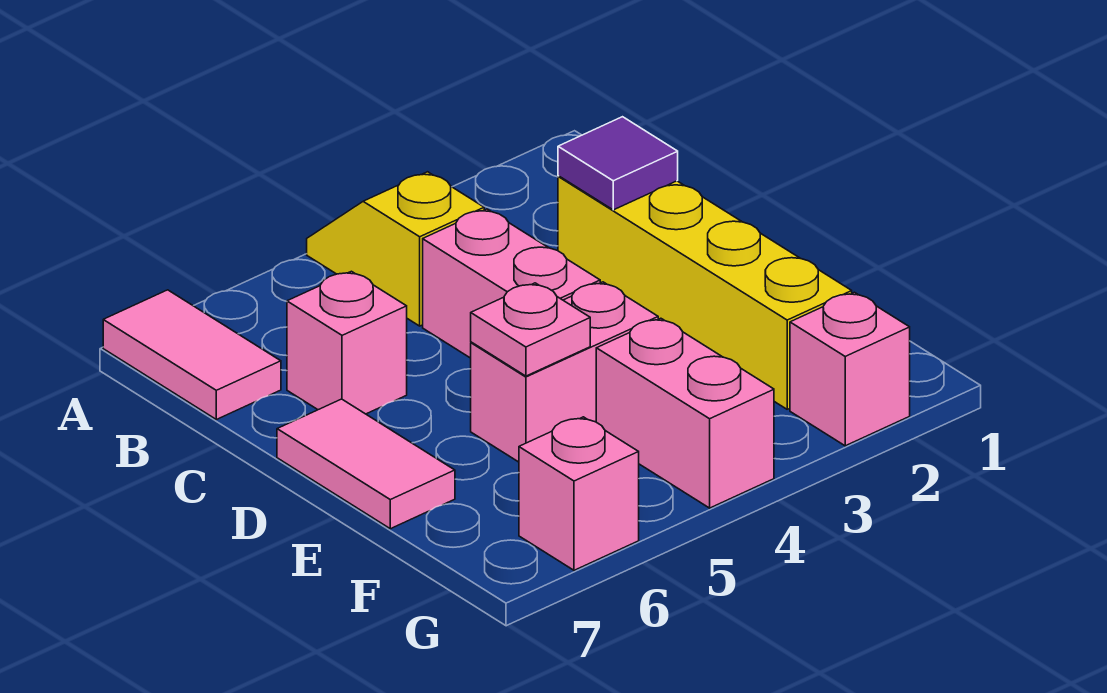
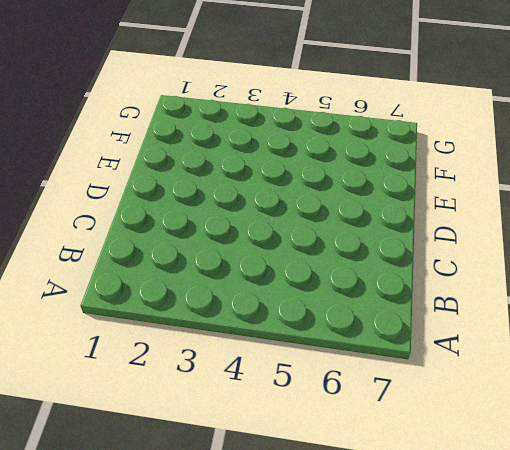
none -> yellow 1x2 slope [307,172,484,326]
none -> pink 1x2 tile [103,290,281,419]
none -> yellow 1x4 brick [558,176,852,409]

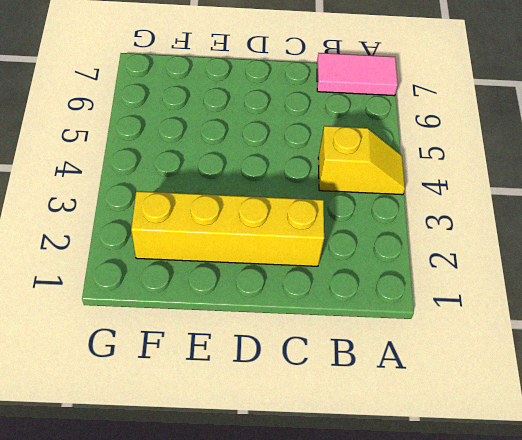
none -> pink 1x2 brick [423,209,600,358]
none -> pink 1x1 brick [287,271,407,414]
none -> pink 1x2 tile [277,399,455,529]

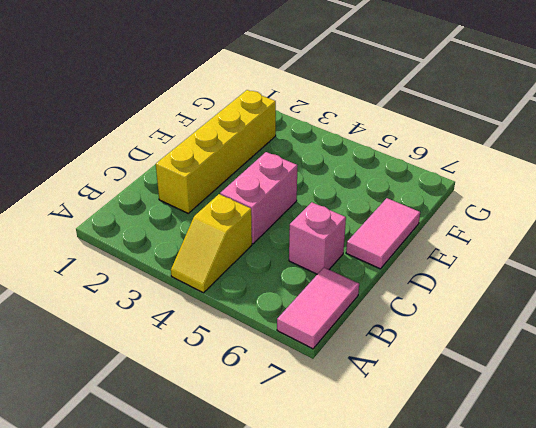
none -> pink 1x2 brick [471,282,658,462]
none -> pink 1x2 brick [596,318,774,508]
none -> pink 1x1 brick [790,292,910,446]

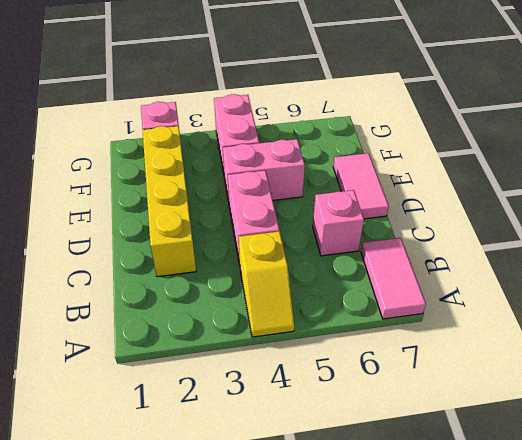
none -> pink 1x1 brick [519,417,639,570]
none -> purple 1x1 tile [558,117,678,210]
none -> pink 1x1 plate [471,283,590,376]

